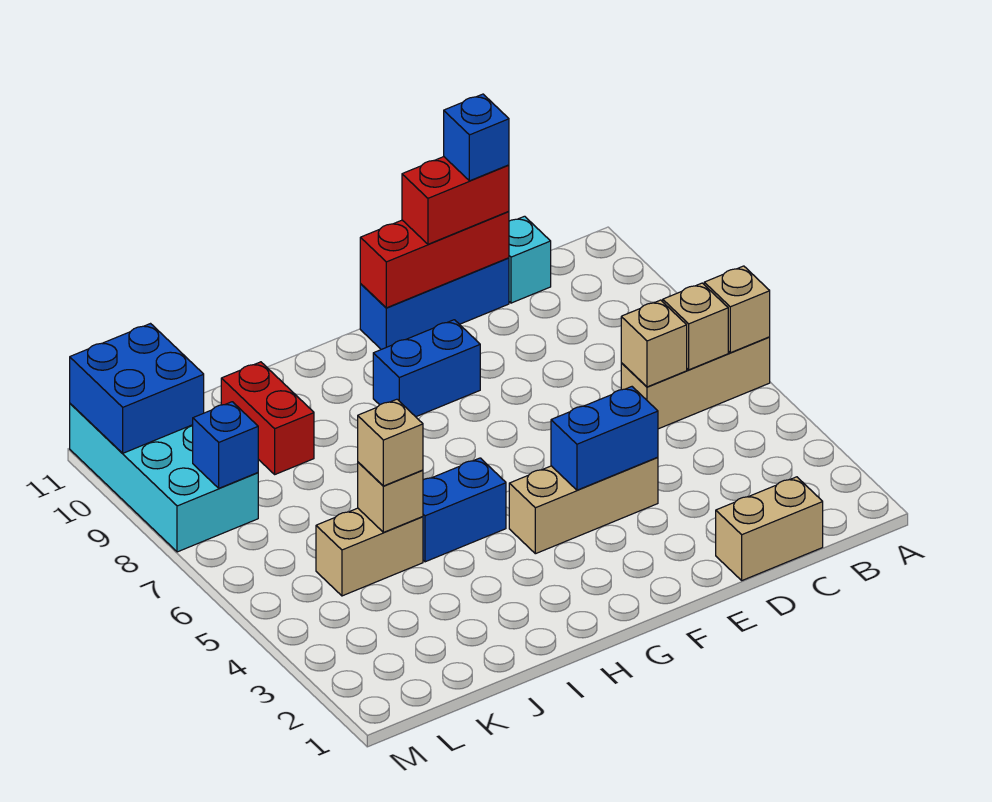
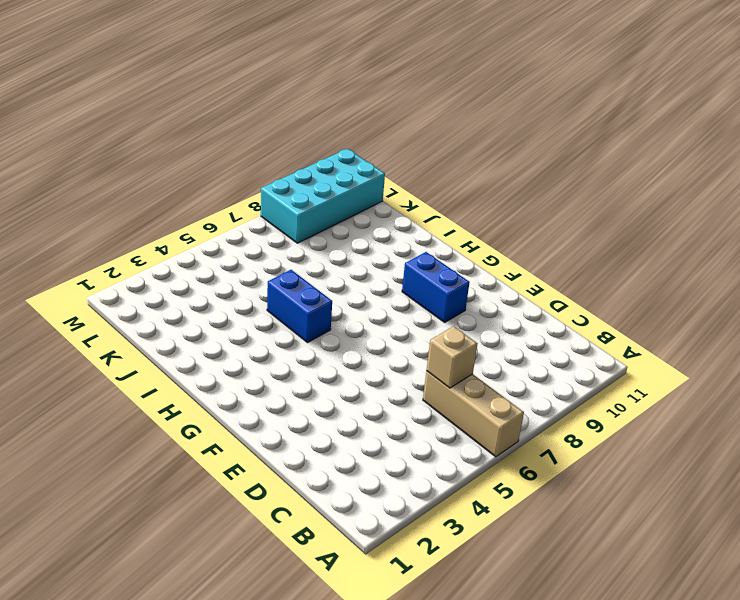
none -> tan 1x2 brick [716,477,823,580]
none -> cyan 1x1 brick [509,216,551,303]
none -> blue 1x3 brick [360,258,509,349]

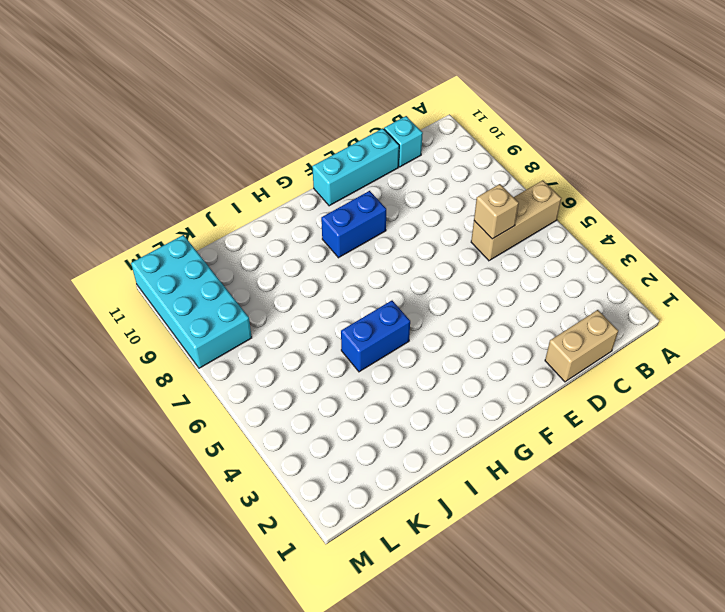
cyan 1x3 brick [312,128,399,206] -> blue 1x3 brick [360,258,509,349]
none -> tan 1x3 brick [509,457,658,554]
none -> tan 1x2 brick [316,508,423,596]
none -> red 1x2 brick [221,362,314,474]

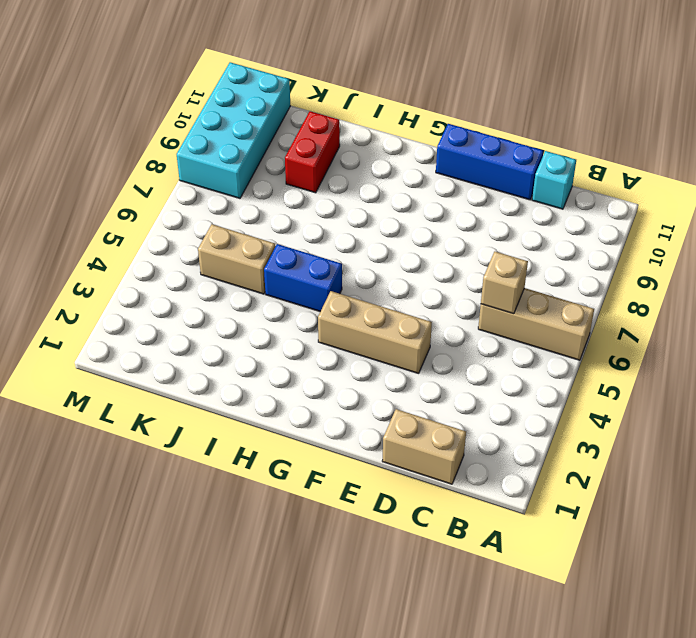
none -> blue 1x2 brick [373,320,480,417]
none -> tan 1x1 brick [704,266,770,353]
none -> tan 1x1 brick [662,283,728,370]

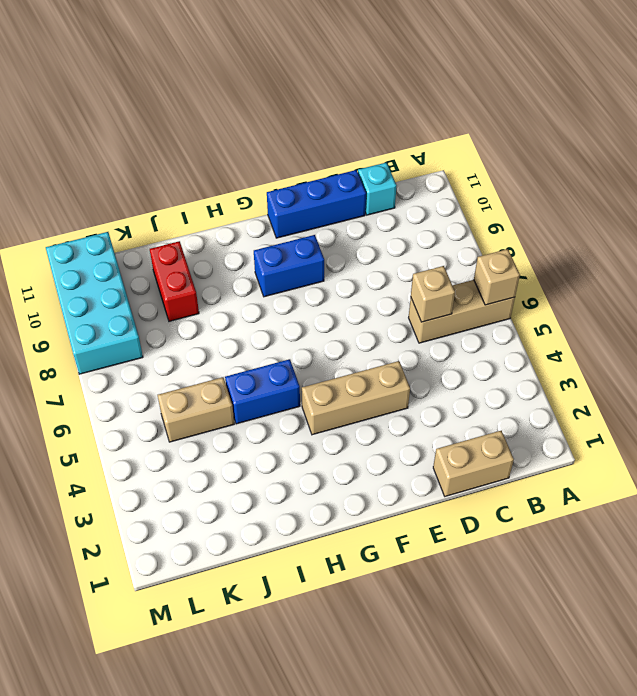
none -> tan 1x1 brick [662,283,728,370]
none -> red 1x3 brick [360,211,509,308]
none -> blue 1x2 brick [551,387,658,490]

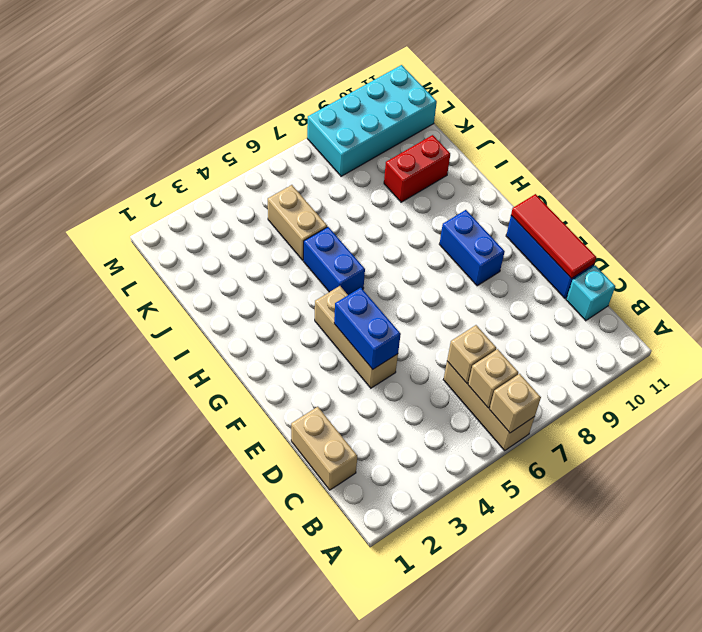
red 1x3 tile [511,194,596,279] -> red 1x3 brick [360,211,509,308]
none -> tan 1x1 brick [358,462,423,532]
none -> blue 1x1 brick [193,402,258,488]
none -> blue 2x2 brick [70,324,204,453]

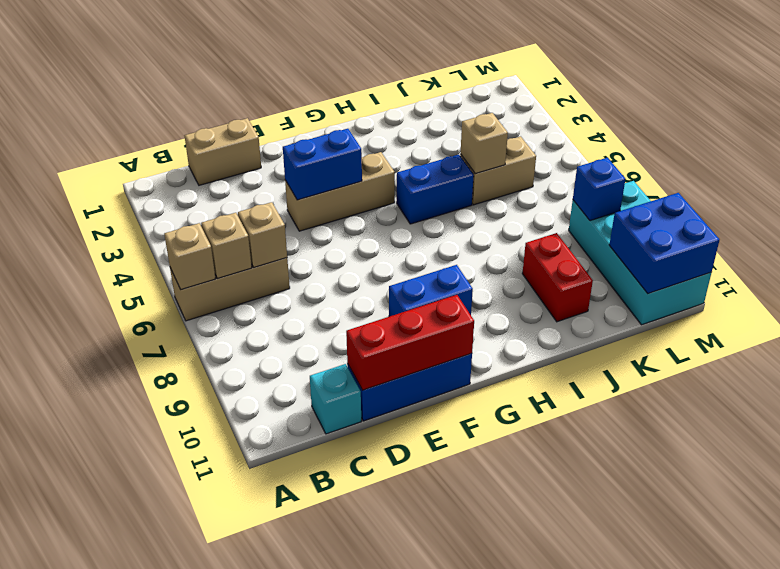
none -> red 1x2 brick [402,157,509,244]
none -> tan 1x1 brick [358,399,423,486]
none -> blue 1x1 brick [444,94,509,181]

